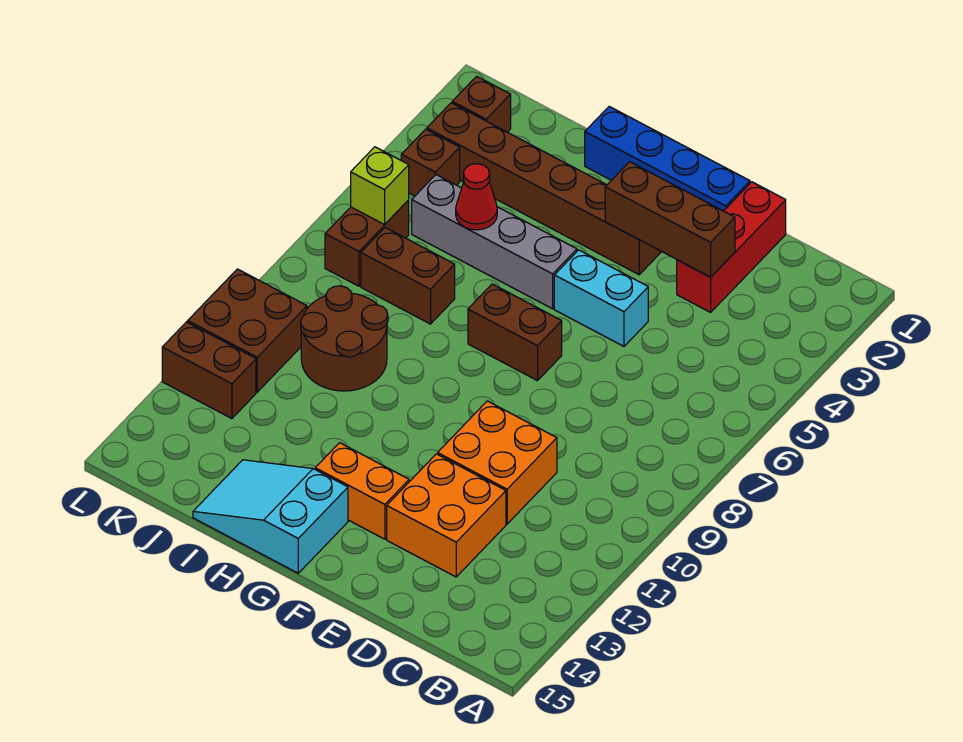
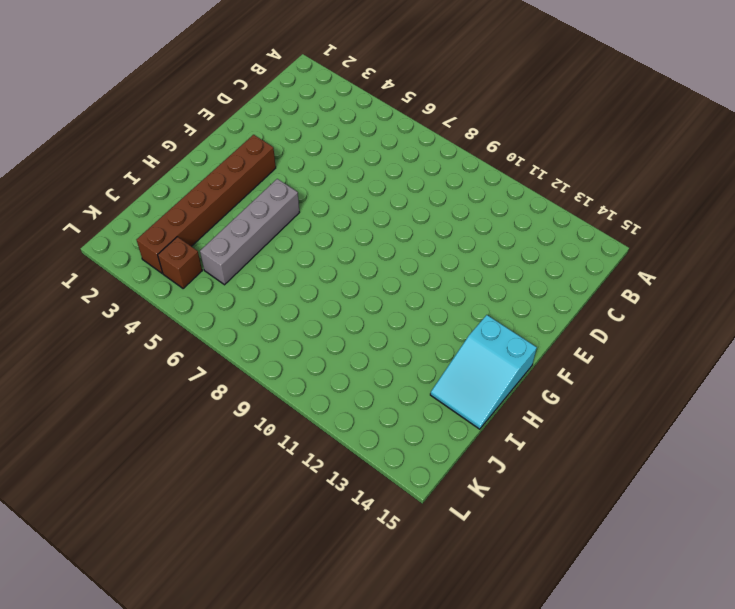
none -> red 1x3 brick [677,182,786,312]
none -> orange 2x2 brick [438,401,557,524]
none -> orange 2x2 brick [387,454,506,577]

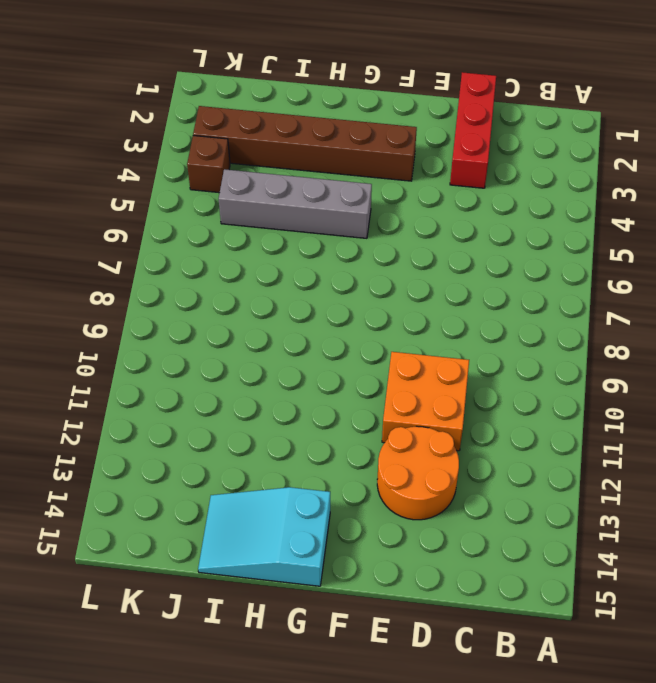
orange 2x2 round brick [377,426,459,520] -> orange 2x2 brick [387,454,506,577]
none -> blue 1x4 brick [585,107,750,211]
none -> cyan 1x2 brick [554,250,648,346]
none -> brown 1x2 brick [468,284,562,381]

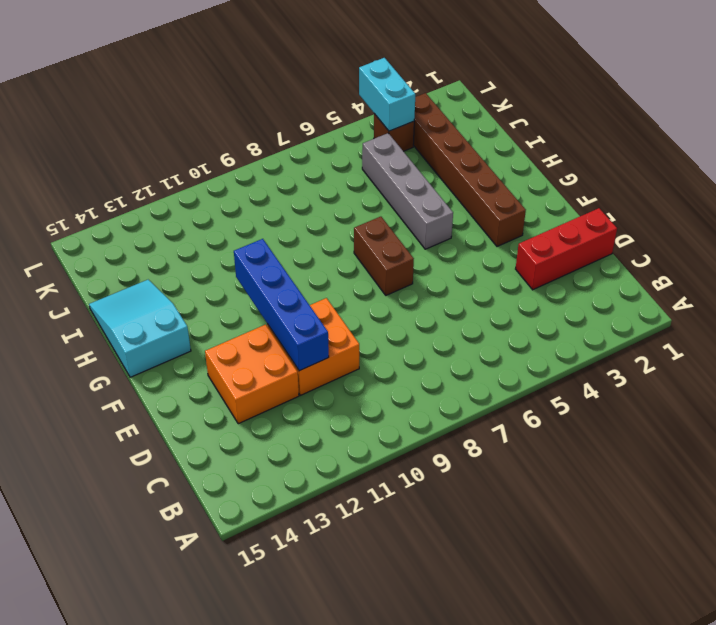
blue 1x4 brick [234,239,329,371] -> blue 1x4 brick moved to [585,107,750,211]
cyan 1x2 brick [359,58,415,131] -> cyan 1x2 brick moved to [554,250,648,346]
none -> orange 1x2 brick [315,443,409,539]
none -> brown 1x2 brick [361,228,455,324]
none -> brown 2x2 round brick [301,286,388,391]

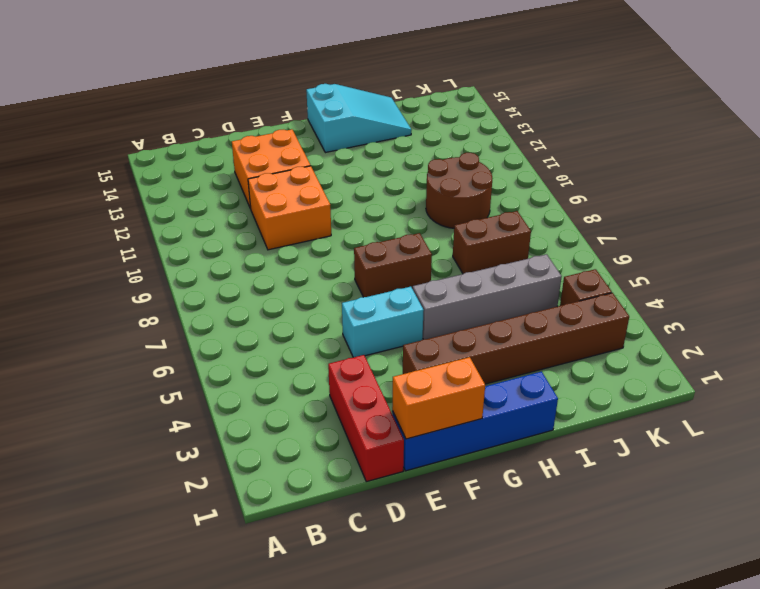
orange 1x2 brick [392,357,485,439] -> orange 1x2 brick moved to [315,443,409,539]
none -> brown 1x1 brick [452,76,511,132]
none -> brown 1x2 brick [325,200,409,286]
none -> brown 2x2 brick [188,269,307,392]

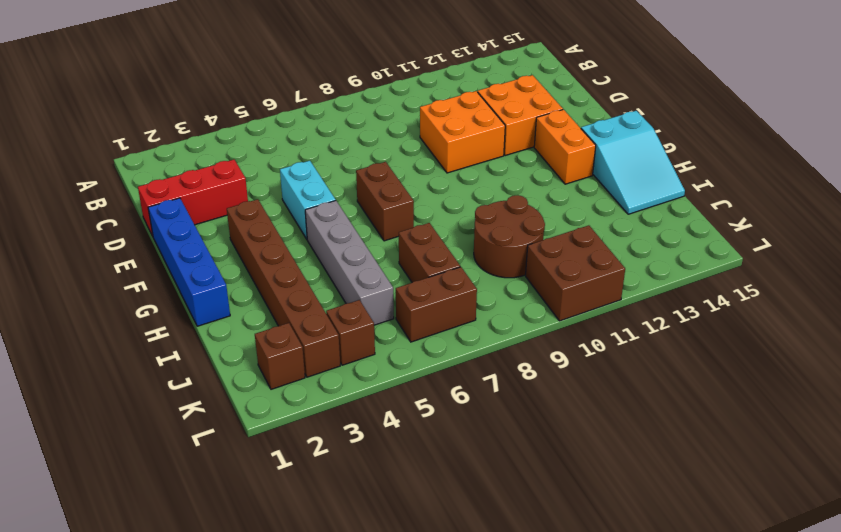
none -> brown 1x2 brick [162,322,256,419]
none -> brown 1x3 brick [605,162,735,277]
none -> red 1x1 cone [456,164,497,230]

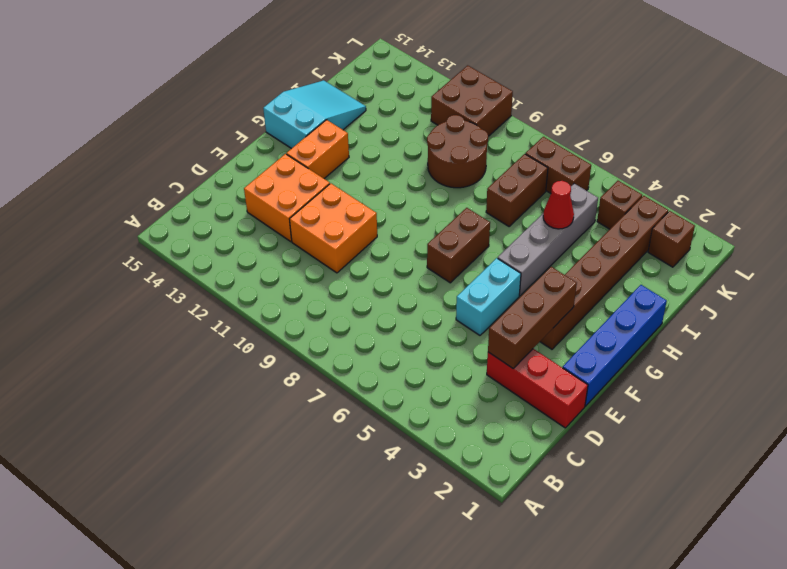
none -> brown 1x2 brick [162,322,256,419]
none -> lime 1x1 brick [351,147,409,225]

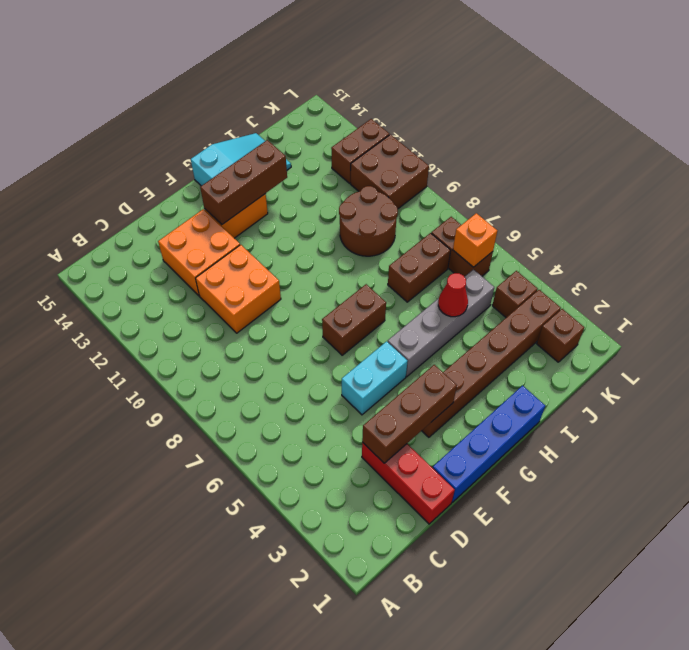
brown 1x3 brick [200,140,287,224] -> none
orange 1x1 brick [453,213,497,267] -> lime 1x1 brick [351,147,409,225]

